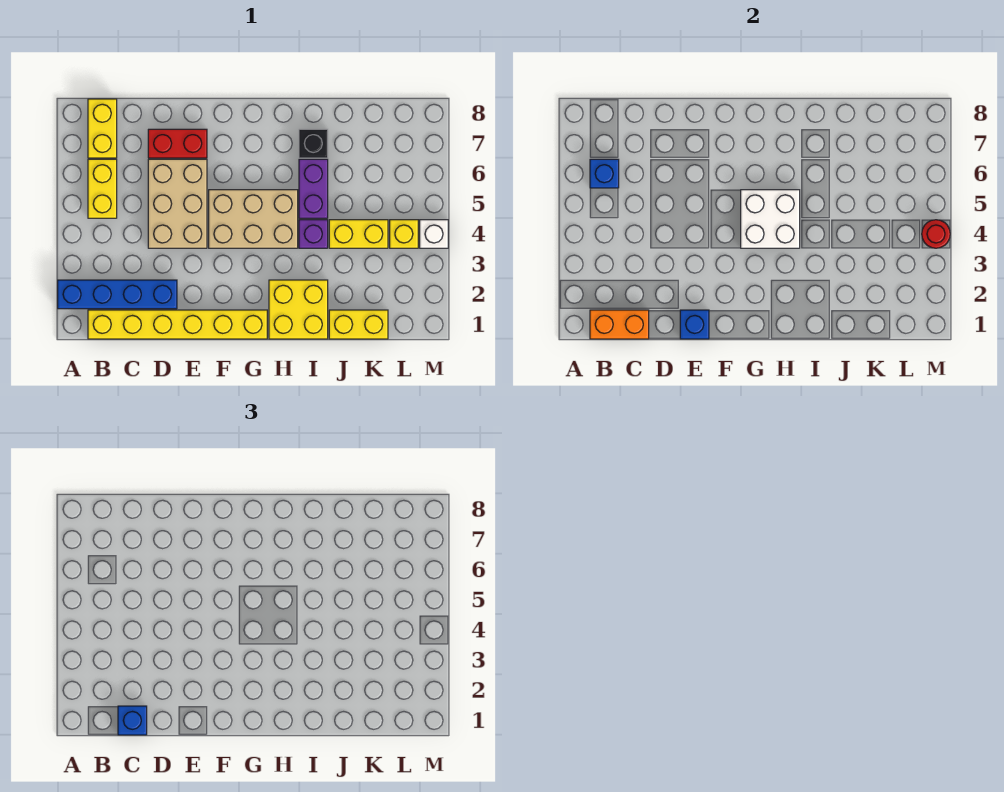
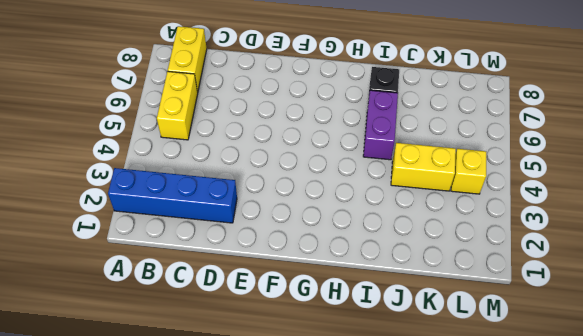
none -> yellow 1x6 brick [88,310,267,339]
none -> tan 2x3 brick [148,159,207,248]
none -> red 1x2 brick [148,129,207,158]

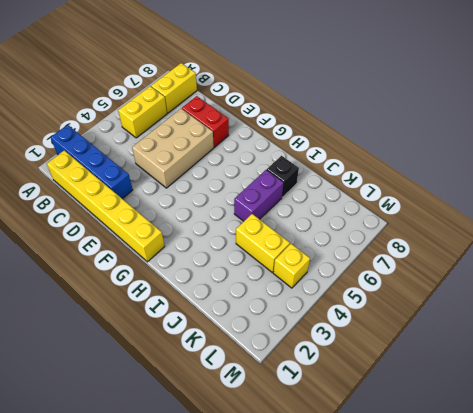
none -> tan 2x3 brick [209,190,298,248]
none -> yellow 2x2 brick [269,280,328,339]
none -> purple 1x1 brick [299,220,328,248]

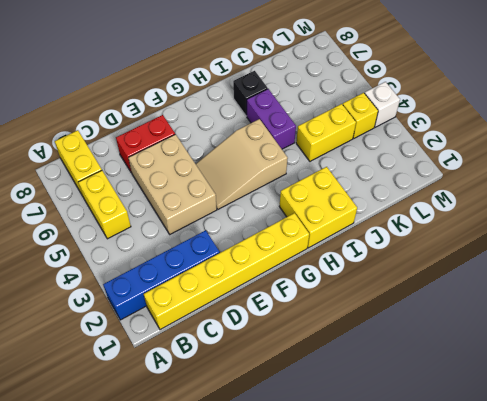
tan 2x3 slope [196,119,288,209] -> tan 2x3 brick [209,190,298,248]
none -> purple 1x1 brick [299,220,328,248]
none -> yellow 1x2 brick [329,310,388,339]
none -> orange 1x2 brick [590,310,649,339]

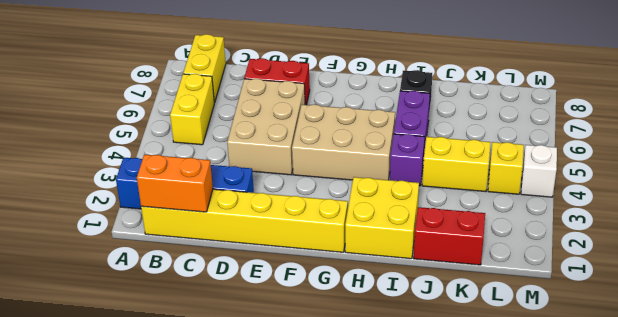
red 1x2 brick [414,207,485,265] -> yellow 1x2 brick [329,310,388,339]
none -> blue 1x1 brick [590,159,619,188]
none -> blue 1x1 brick [680,310,709,339]
none -> white 2x2 brick [741,190,800,248]

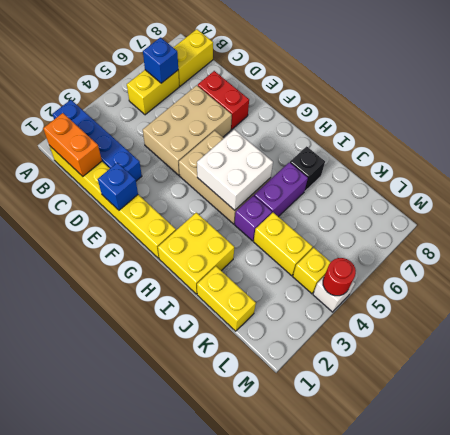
none -> blue 1x1 brick [118,706,147,735]

